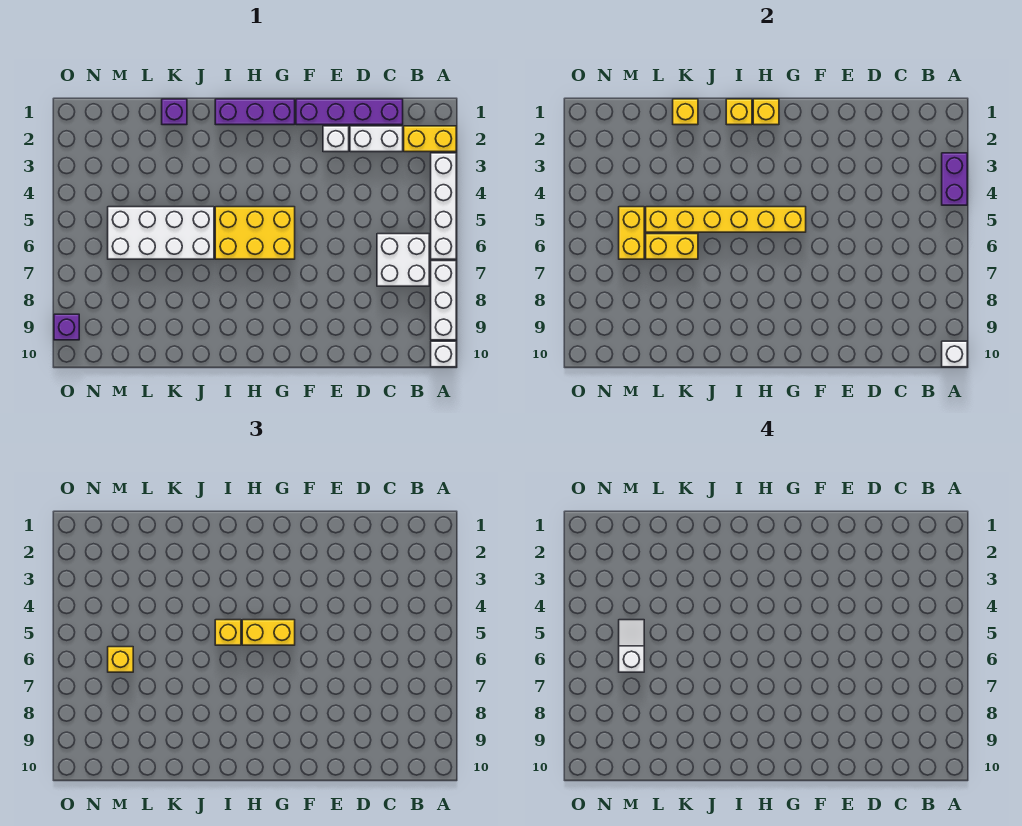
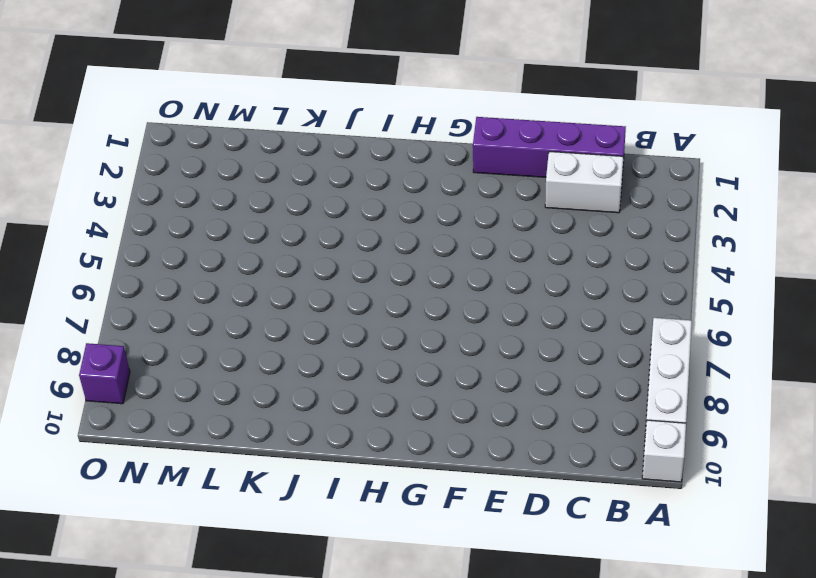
none -> yellow 1x2 brick [404,126,456,152]
none -> white 1x4 brick [431,153,456,259]
none -> white 2x2 brick [377,234,429,286]

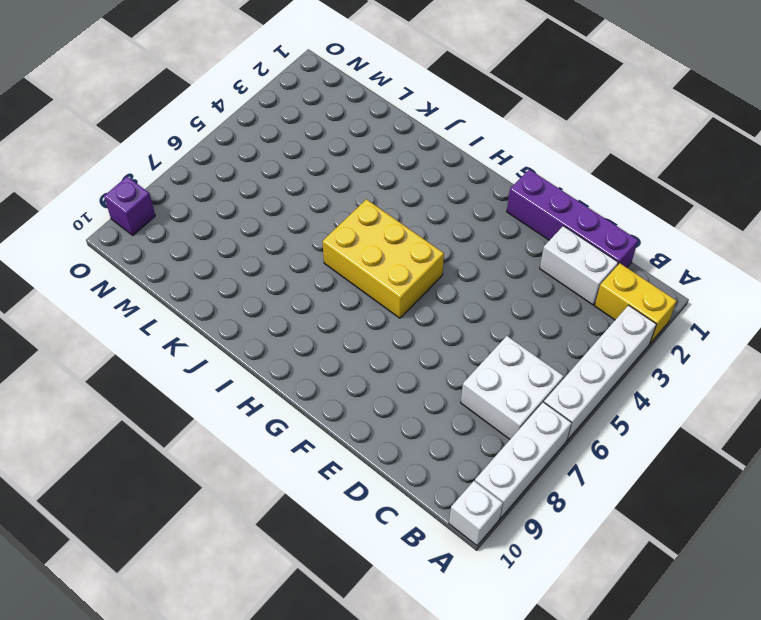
none -> white 1x1 brick [323,126,349,152]
none -> purple 1x3 brick [215,99,295,125]
none -> white 2x4 brick [108,207,214,259]

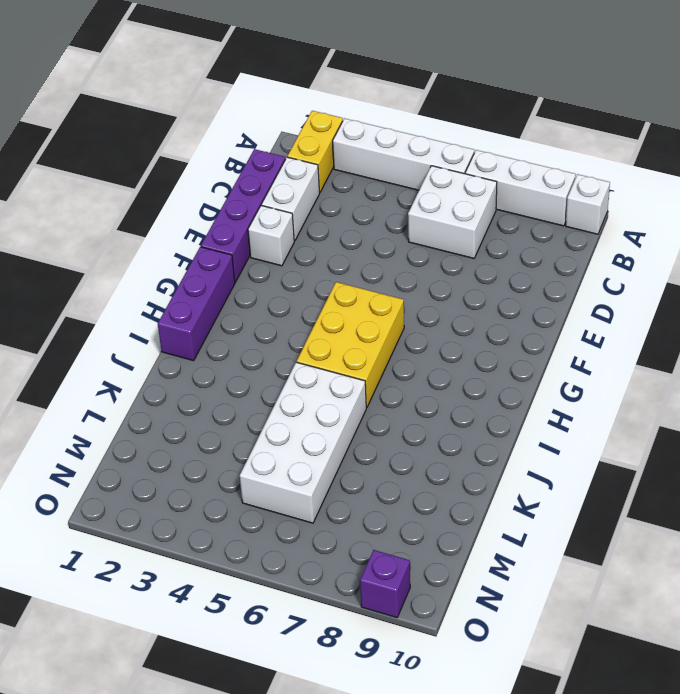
none -> purple 1x1 brick [162,99,187,125]
none -> purple 1x2 brick [942,153,967,205]
none -> white 1x1 brick [942,341,967,367]

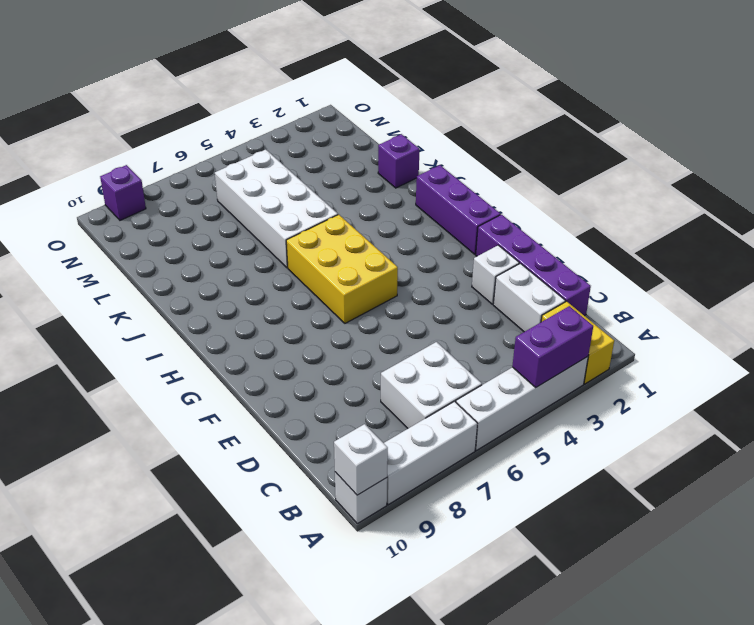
none -> yellow 1x6 brick [646,207,806,232]
none -> yellow 1x1 brick [753,99,779,125]
none -> yellow 1x1 brick [726,99,752,125]

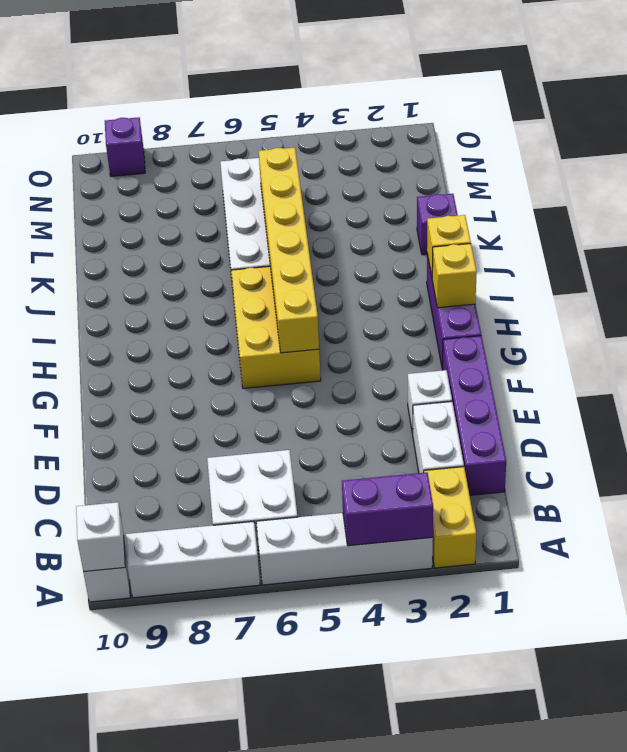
none -> yellow 1x1 brick [673,99,698,125]
none -> yellow 1x2 brick [646,234,698,259]
none -> yellow 1x2 brick [619,207,644,259]

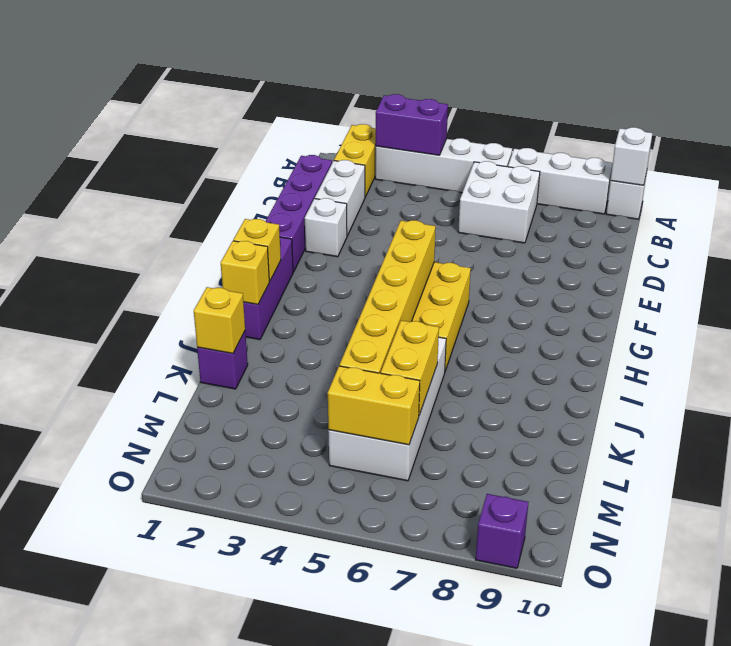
none -> yellow 1x2 brick [242,620,295,645]
none -> yellow 1x1 brick [215,620,241,645]
none -> yellow 1x1 brick [108,647,133,672]

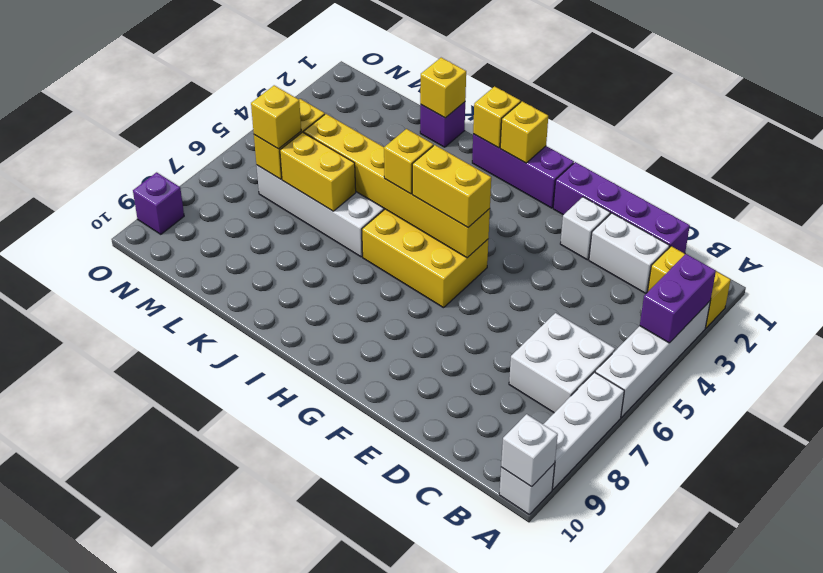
none -> white 1x2 slope [619,620,644,672]

